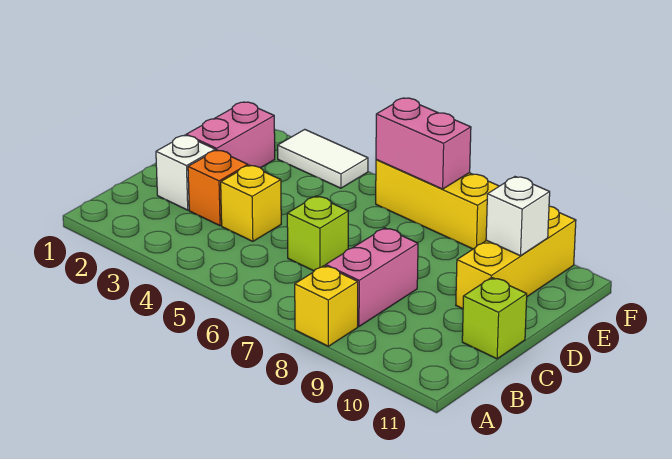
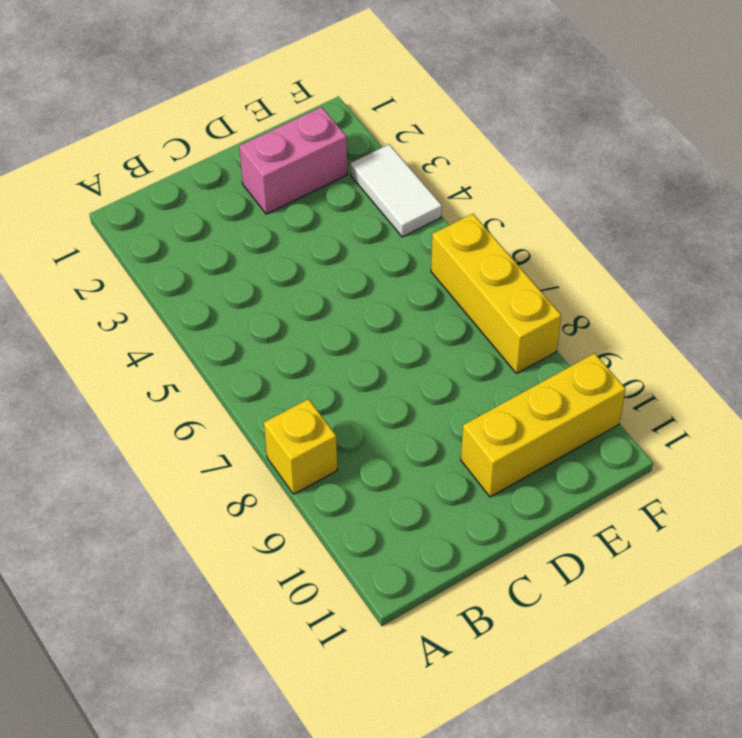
none -> pink 1x2 brick [326,228,418,326]
none -> white 1x1 brick [156,135,215,210]
none -> orange 1x1 brick [188,150,248,226]

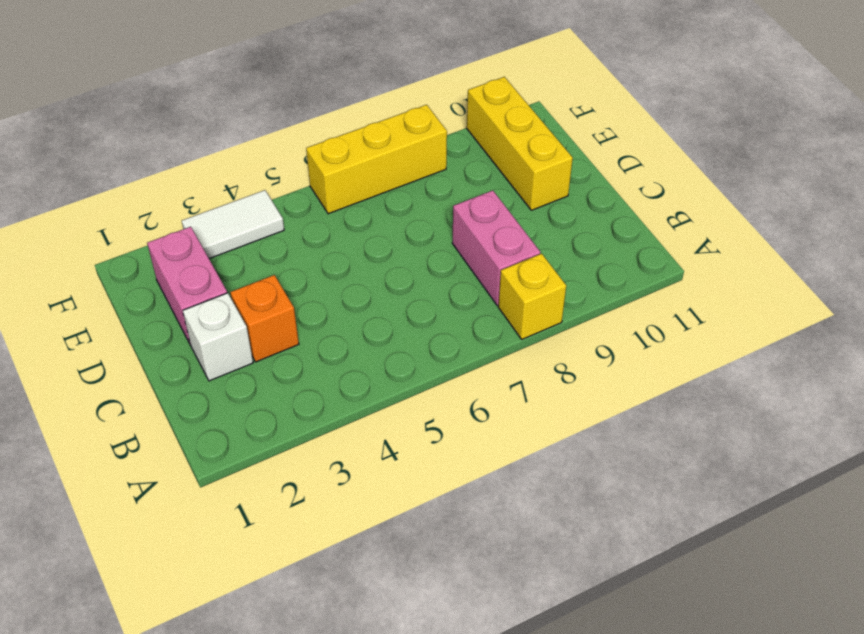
none -> yellow 1x1 brick [221,165,281,241]
none -> lime 1x1 brick [287,196,348,271]
none -> lime 1x1 brick [462,277,527,359]

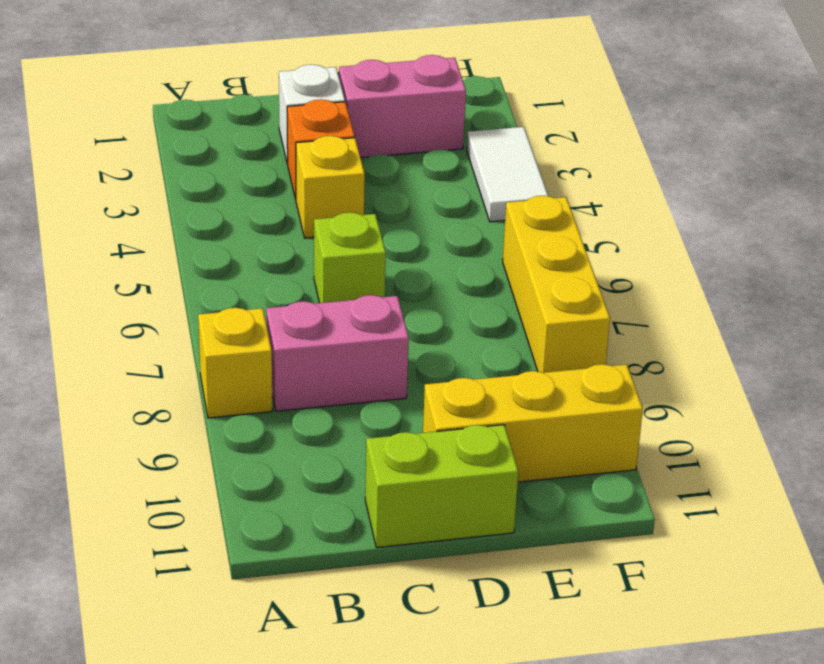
lime 1x2 brick [365,425,518,548] -> lime 1x1 brick [462,277,527,359]
none -> white 1x1 brick [486,177,550,256]
none -> pink 1x2 brick [376,98,471,189]

